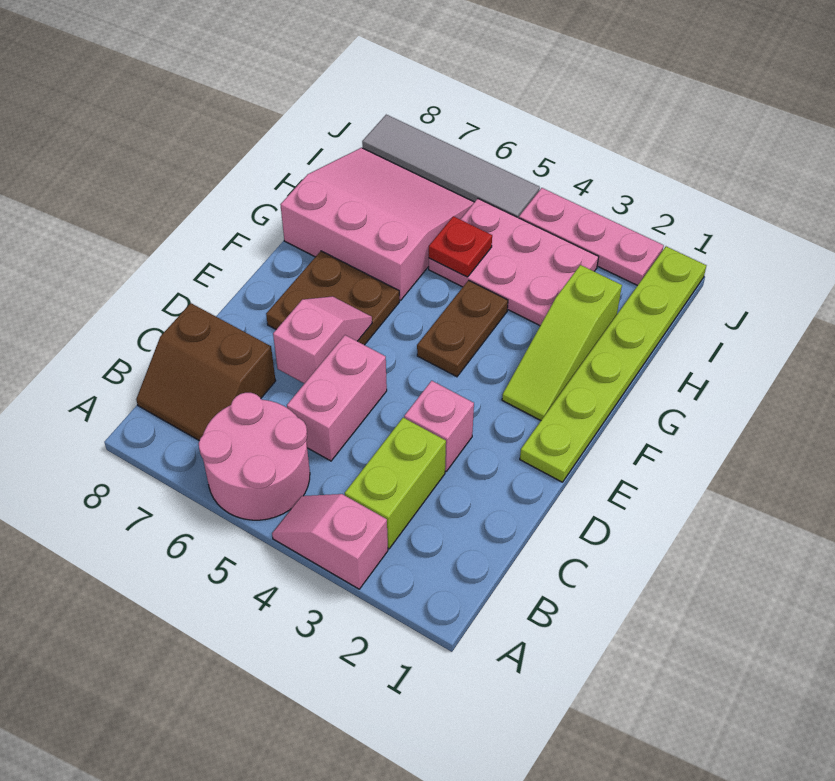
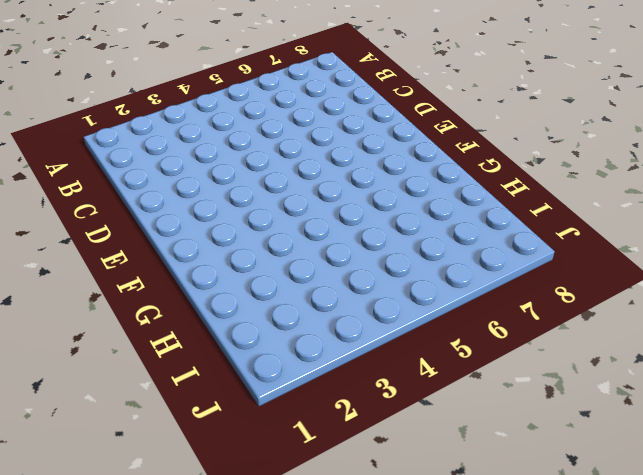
none -> pink 1x2 slope [272,494,388,589]
none -> pink 2x2 round brick [199,393,310,520]
none -> lime 1x2 brick [345,418,446,549]

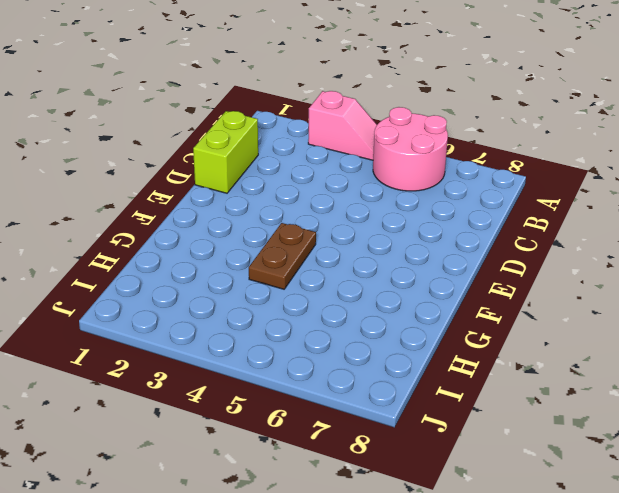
lime 1x2 brick [193,111,258,193] -> lime 1x2 brick moved to [345,418,446,549]
none -> brown 2x2 slope [136,303,276,441]
none -> pink 1x2 brick [287,335,387,461]
none -> pink 1x1 brick [404,381,474,471]

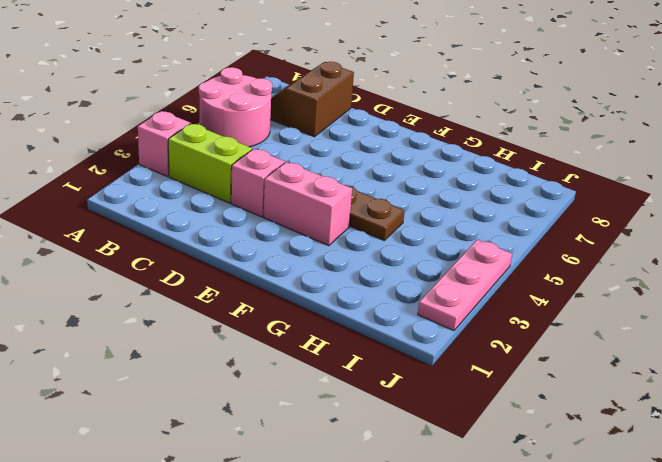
pink 1x2 brick [264,162,352,246] -> pink 1x2 brick moved to [287,335,387,461]
none -> lime 1x6 plate [520,246,707,482]
none -> brown 2x2 plate [266,251,399,345]
none -> lime 1x3 slope [502,265,622,420]

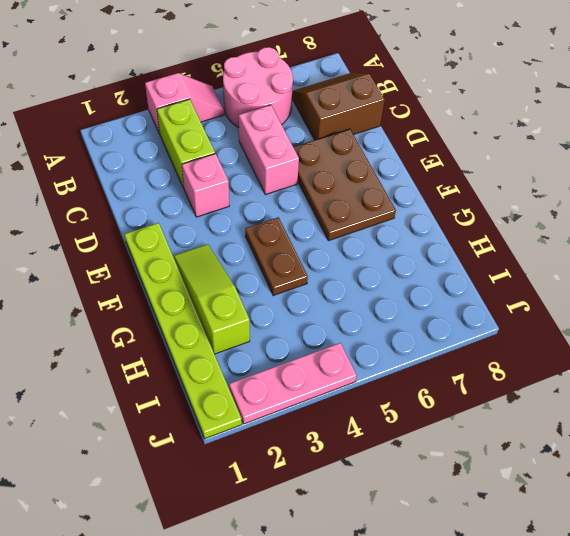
brown 2x3 plate [293,129,396,241] -> brown 2x2 plate [266,251,399,345]
none -> pink 3x3 slope [280,148,474,300]
none -> pink 2x3 plate [429,199,599,326]
none -> grey 1x4 tile [362,115,540,218]

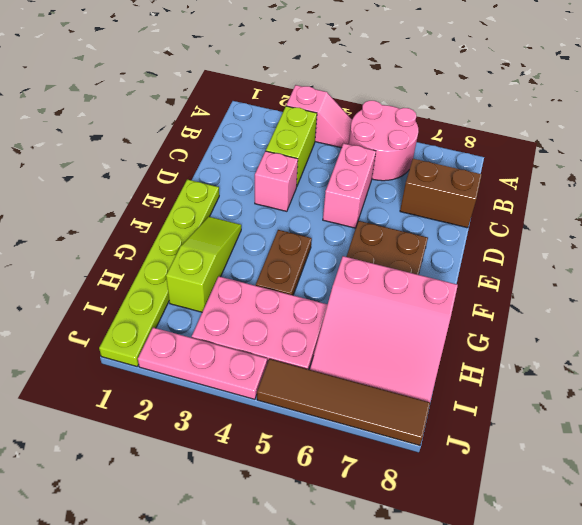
brown 1x4 tile [257,359,430,445] -> grey 1x4 tile [362,115,540,218]
none -> pink 1x2 slope [273,296,372,384]
none -> red 1x1 plate [429,216,492,277]

